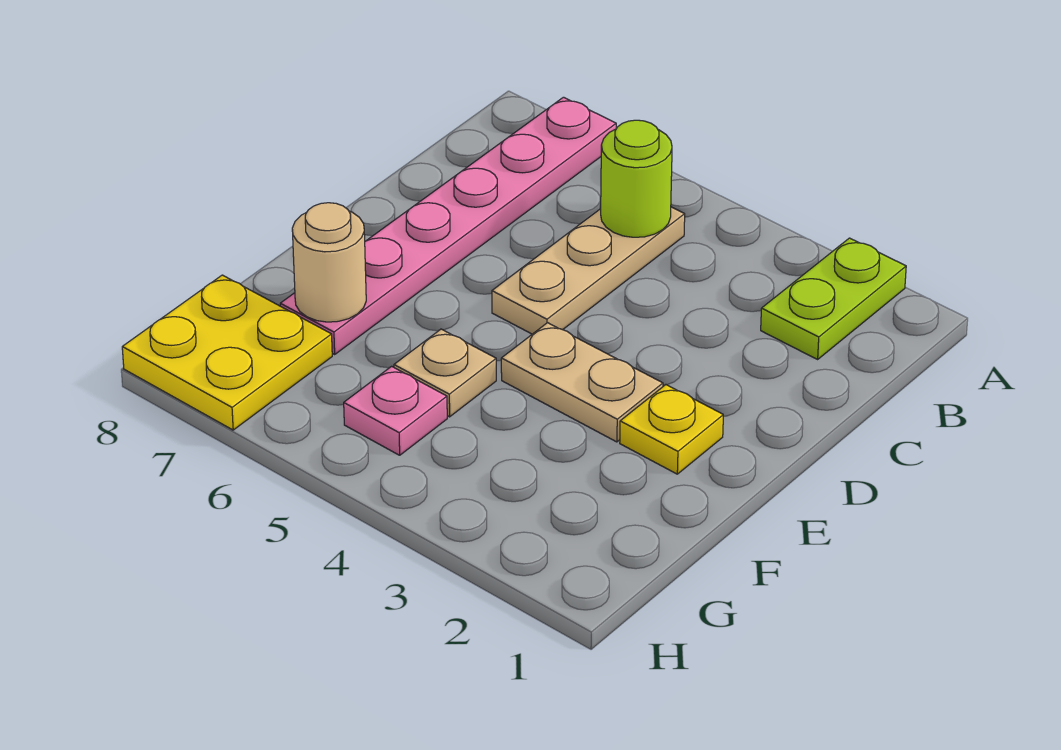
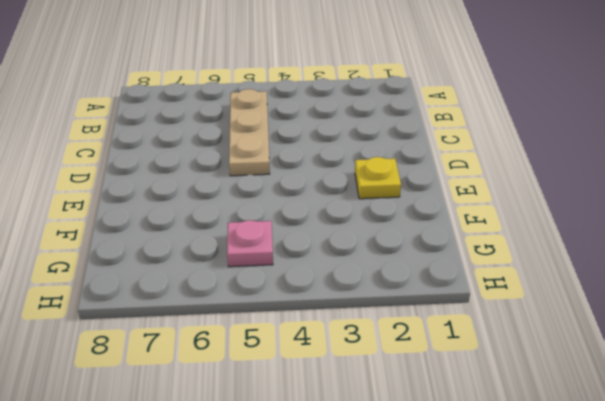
none -> lime 1x2 plate [761,238,906,359]
none -> pink 1x6 plate [280,97,616,354]

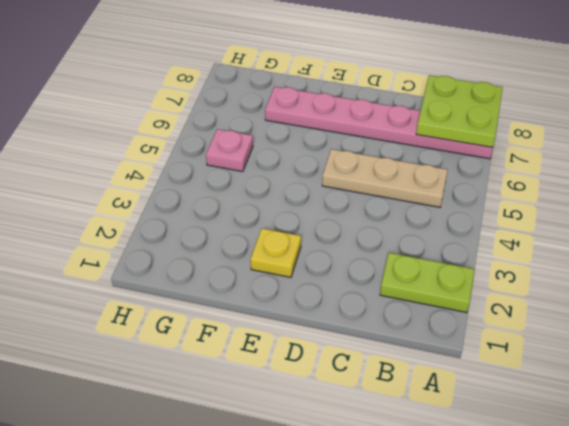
lime 2x2 plate [416,75,503,147] -> none
none -> tan 1x2 plate [501,323,663,442]
none -> tan 1x1 plate [394,329,496,417]

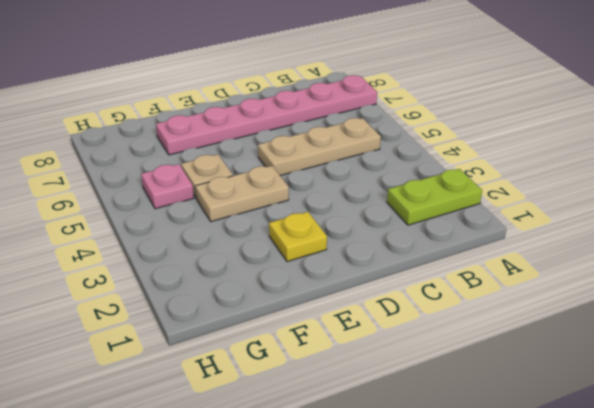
tan 1x2 plate [195,166,289,222] -> tan 1x2 plate turned to [501,323,663,442]
none -> yellow 2x2 plate [122,275,332,430]
none -> lime 1x1 round brick [601,120,672,237]

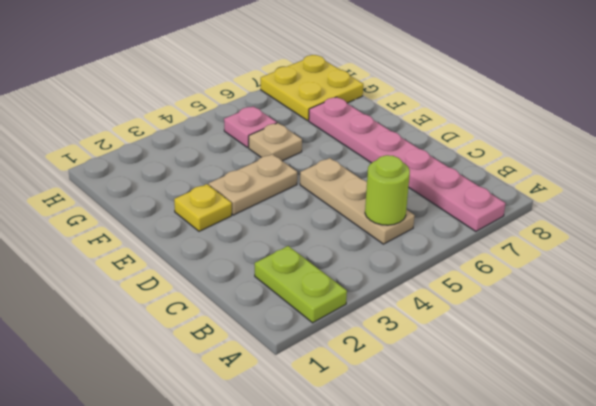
none -> tan 1x1 round brick [292,203,366,322]

